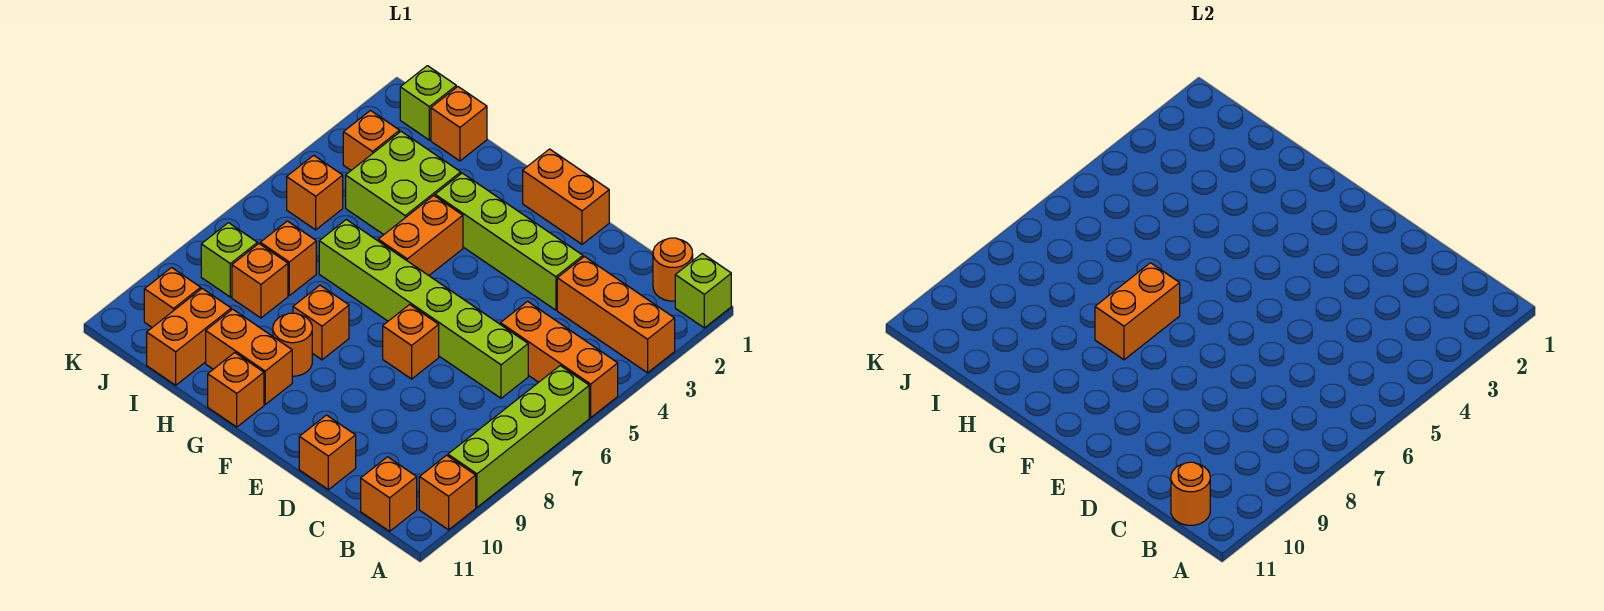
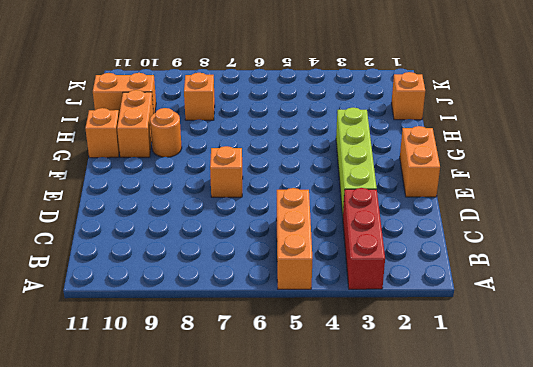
red 1x3 brick [343,188,385,289] -> orange 1x3 brick [557,257,675,373]
none -> lime 1x1 brick [675,253,731,328]
none -> lime 1x4 brick [448,366,589,507]
none -> orange 1x1 brick [419,455,476,530]

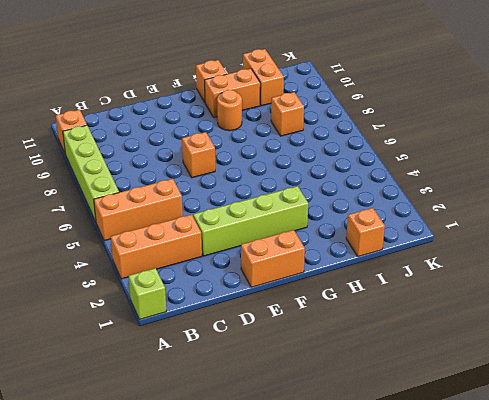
none -> orange 1x1 round brick [653,238,693,301]
none -> orange 1x1 brick [361,457,417,531]
none -> lime 1x6 brick [319,220,528,398]

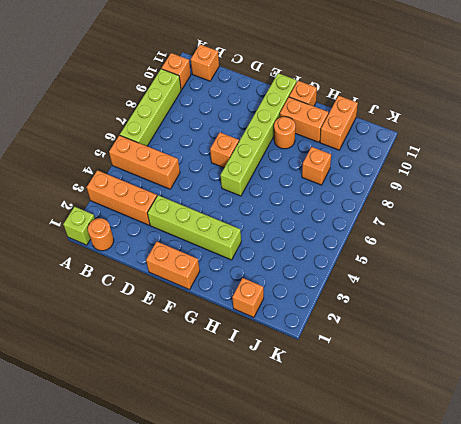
lime 1x6 brick [221,73,297,196] -> lime 1x6 brick turned to [319,220,528,398]
none -> orange 1x1 brick [299,415,356,490]
none -> orange 1x2 brick [378,196,463,275]
none -> orange 1x1 brick [293,285,349,360]

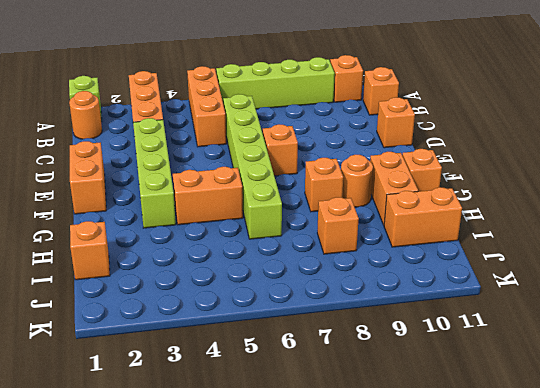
none -> lime 2x2 brick [346,131,461,235]
none -> orange 1x1 brick [260,221,316,295]
none -> lime 1x1 brick [400,66,456,140]

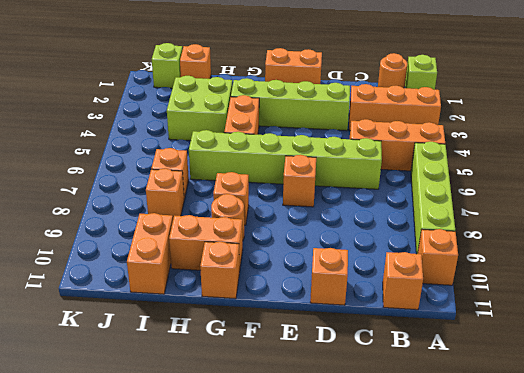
none -> orange 1x1 brick [343,111,400,170]
none -> orange 1x1 brick [287,155,343,230]
none -> lime 1x1 brick [201,223,257,297]

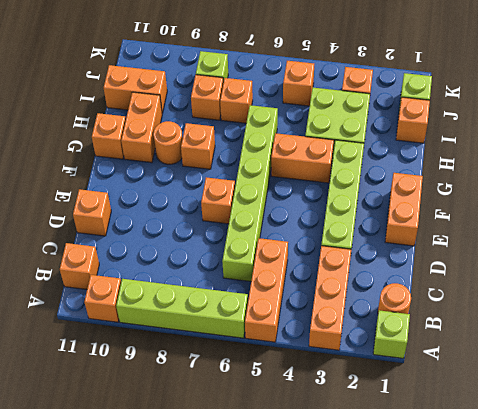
none -> orange 1x1 brick [144,268,201,327]
none -> orange 1x1 round brick [1171,462,1210,525]
none -> orange 1x2 brick [1095,263,1180,360]

